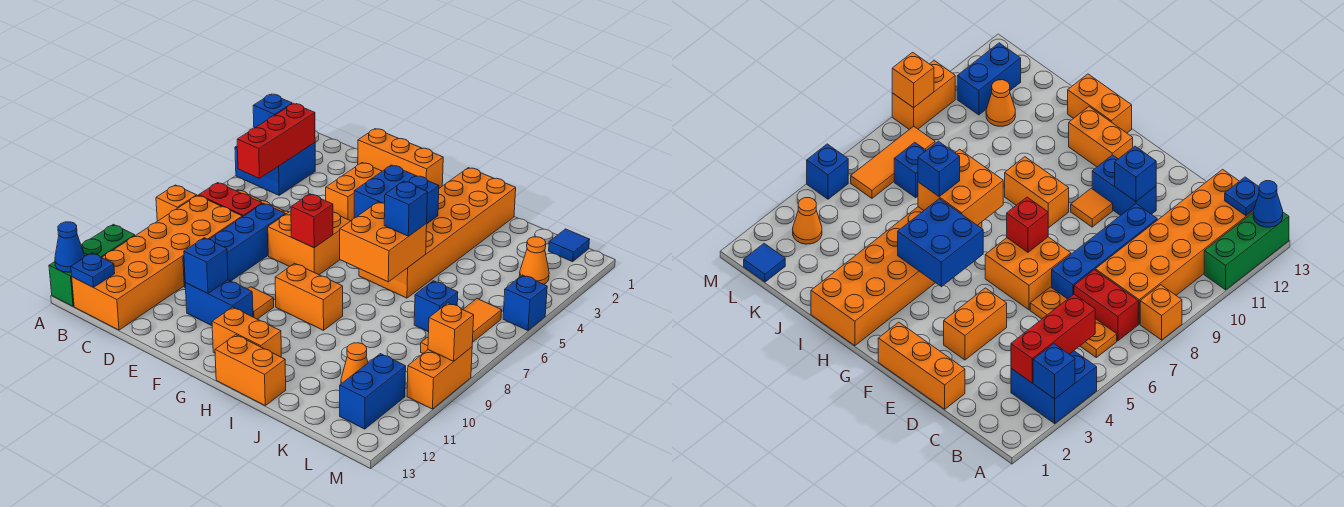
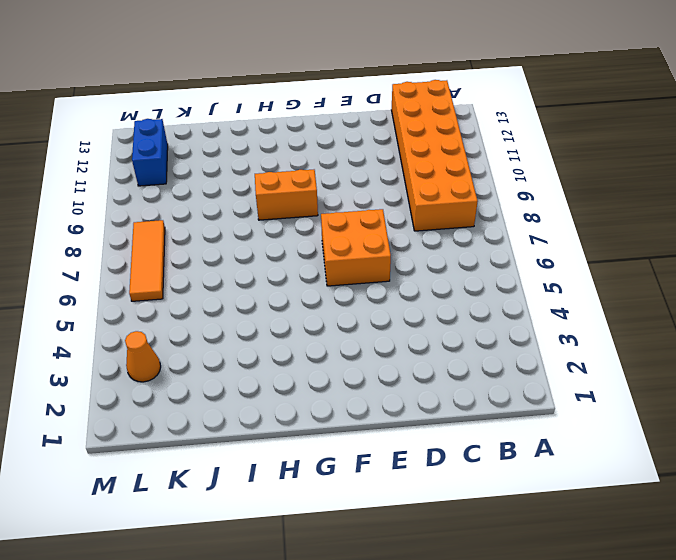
none -> blue 2x2 brick [235,143,315,195]
none -> orange 1x1 brick [156,185,197,221]
none -> green 1x3 brick [49,224,135,306]
none -> orange 1x3 plate [1030,287,1117,358]

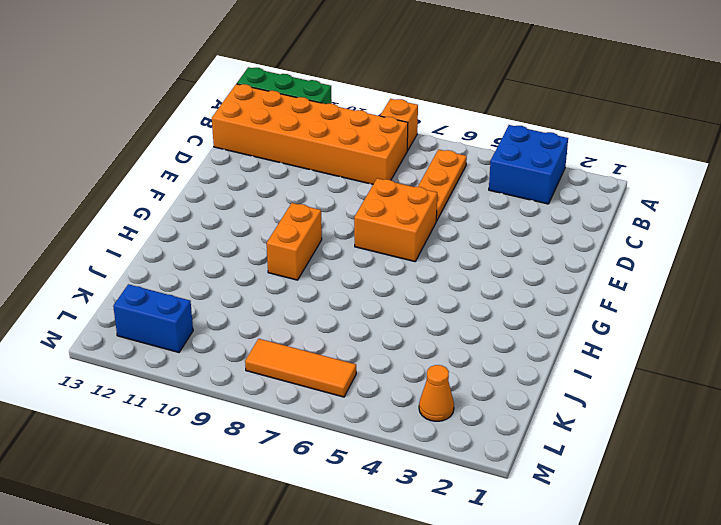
none -> red 1x2 brick [199,183,262,217]
none -> orange 1x3 brick [358,129,443,188]
none -> blue 1x4 brick [183,203,285,288]
none -> orange 1x2 brick [326,163,382,221]

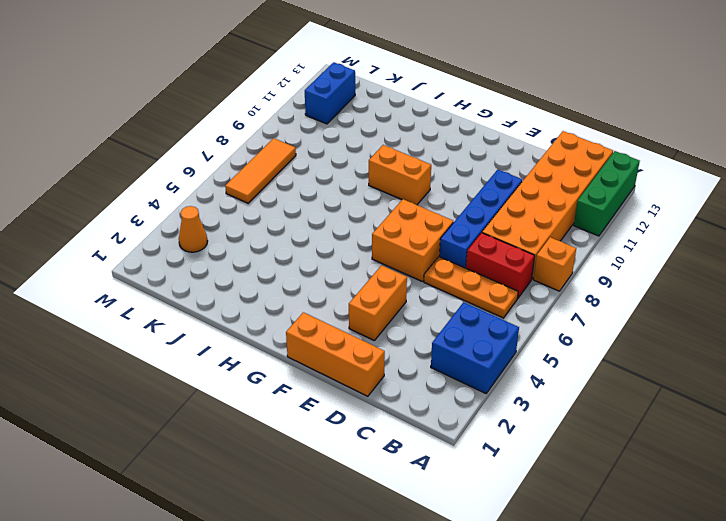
none -> blue 1x2 brick [185,280,253,326]
none -> orange 1x1 tile [248,287,274,319]
none -> orange 1x2 brick [212,307,281,357]
none -> orange 2x6 brick [359,168,516,298]

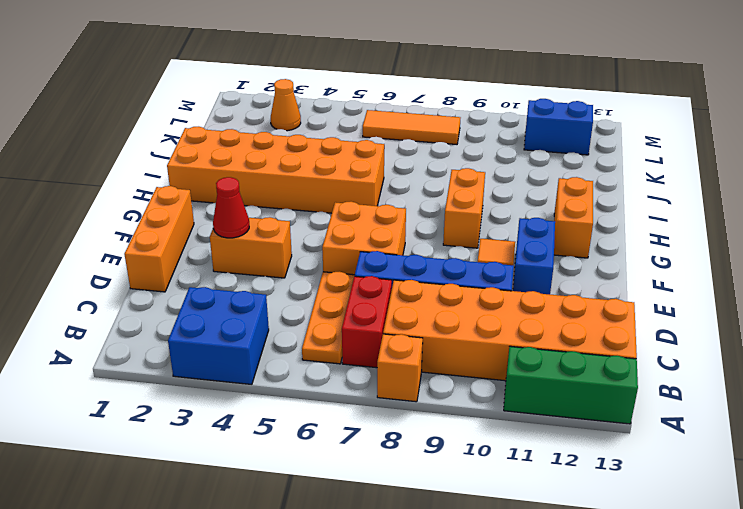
red 1x1 cone [213,177,249,238] -> none
none -> orange 1x2 brick [215,335,286,405]
none -> blue 1x1 brick [414,281,458,332]
none -> orange 1x1 cone [341,343,368,384]
none -> blue 1x1 tile [549,229,590,262]

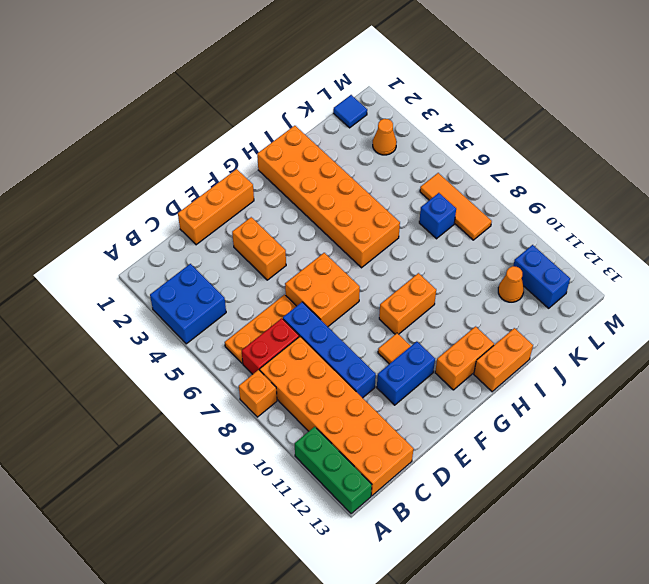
none -> blue 1x1 brick [503,275,547,330]
none -> orange 1x2 brick [407,347,472,409]
none -> blue 1x1 brick [253,94,292,128]
none -> blue 1x1 cone [55,222,85,272]

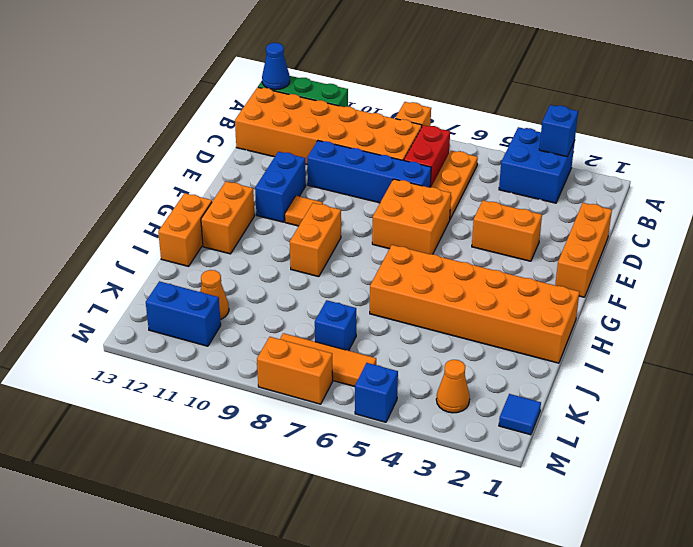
orange 1x2 brick [257,337,333,404] -> orange 1x2 brick moved to [407,347,472,409]
none -> red 1x3 brick [237,104,315,178]
none -> blue 1x1 plate [71,253,115,287]
none -> blue 1x1 brick [184,238,228,293]
none -> red 1x1 brick [291,194,333,248]

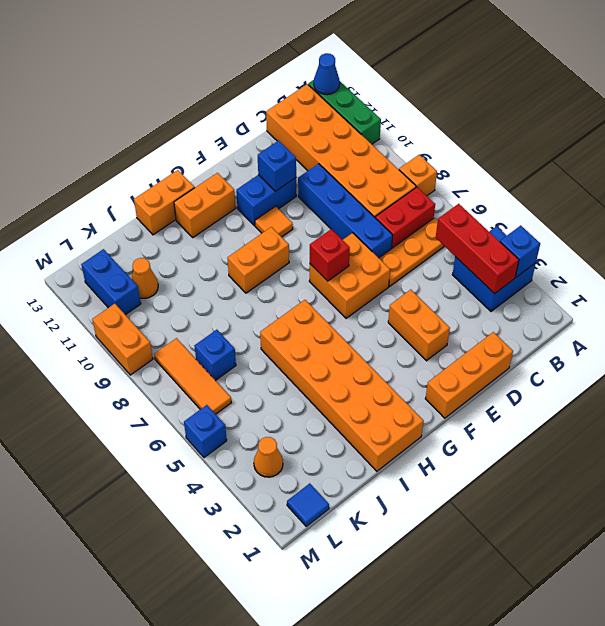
none -> blue 1x1 plate [71,253,115,287]
none -> blue 2x2 brick [354,165,439,224]
none -> orange 2x2 brick [340,202,427,282]
none -> orange 1x1 brick [428,303,474,361]

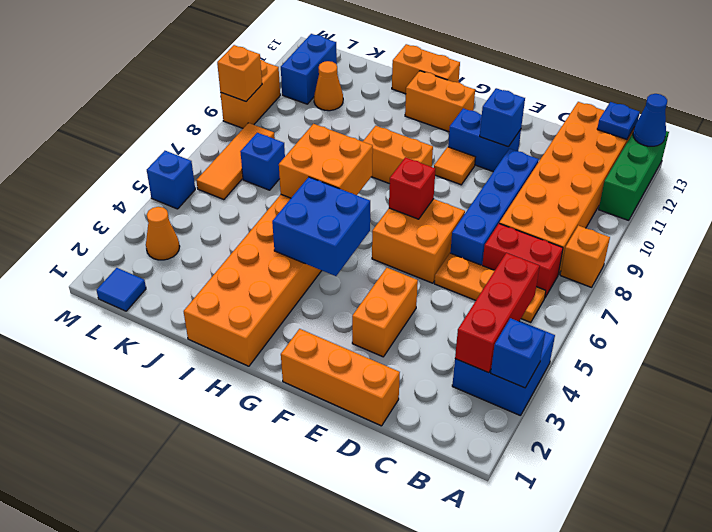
none -> blue 1x1 brick [384,181,428,236]

